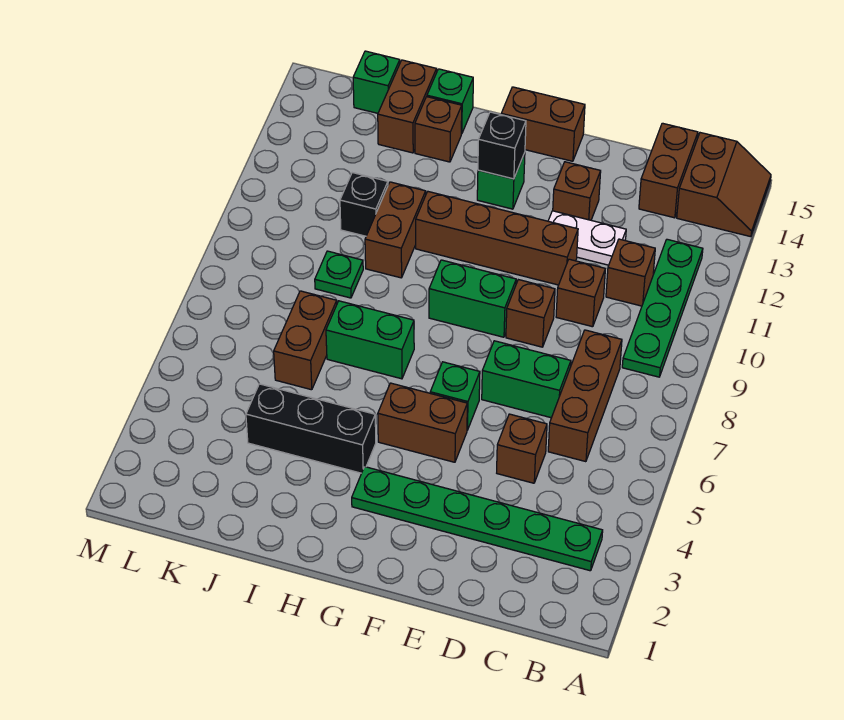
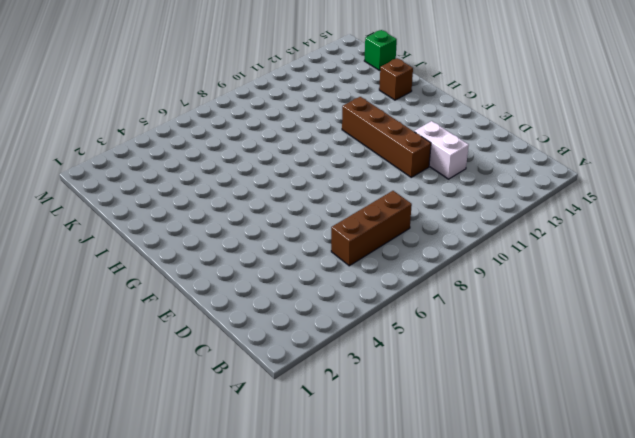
white 1x2 brick [414,121,469,179] -> white 1x2 plate [548,211,626,265]
none -> brown 2x2 slope [677,133,771,237]
none -> green 1x6 plate [352,467,603,571]
none -> green 1x4 plate [622,239,703,377]

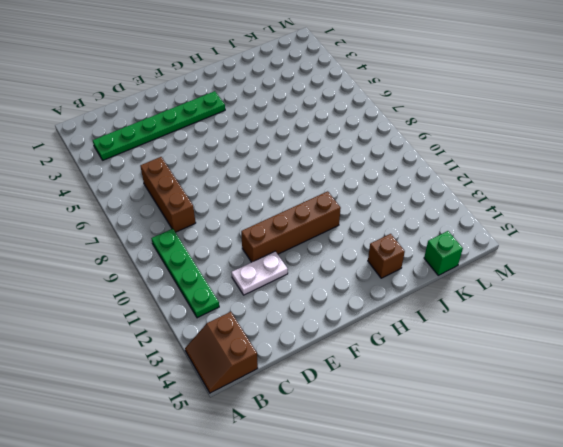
none -> brown 1x1 brick [606,239,655,306]
none -> brown 1x2 brick [639,123,698,218]
none -> brown 1x1 brick [497,414,547,483]

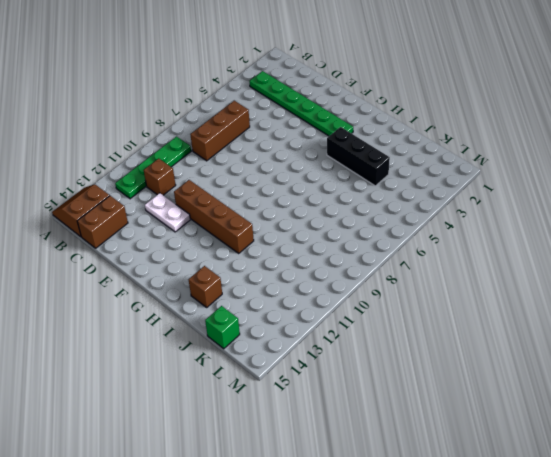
none -> brown 1x1 brick [497,414,547,483]
none -> green 1x2 brick [482,341,571,418]
none -> brown 1x1 brick [556,259,605,327]

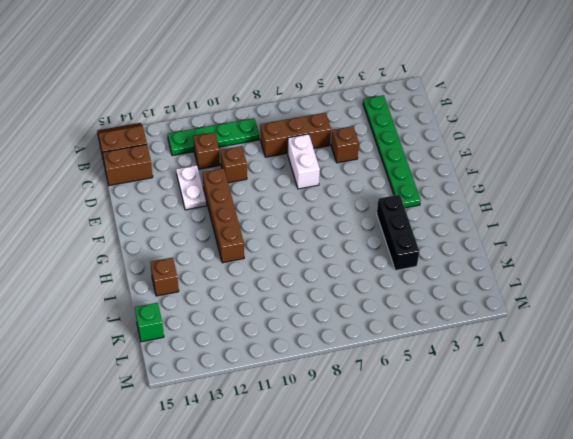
white 1x2 brick [288,134,320,189] -> green 1x2 brick [482,341,571,418]
none -> brown 1x1 brick [506,280,555,347]
none -> brown 1x1 brick [553,162,601,220]
none -> brown 1x2 brick [378,383,467,462]

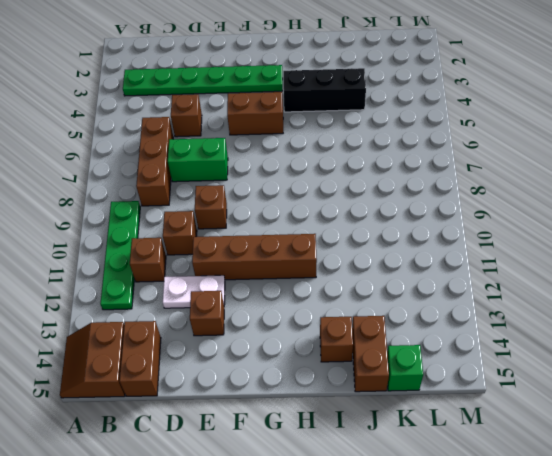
none -> green 1x1 brick [430,362,480,430]
none -> green 1x2 brick [429,260,516,337]
none -> brown 1x2 brick [501,87,585,161]

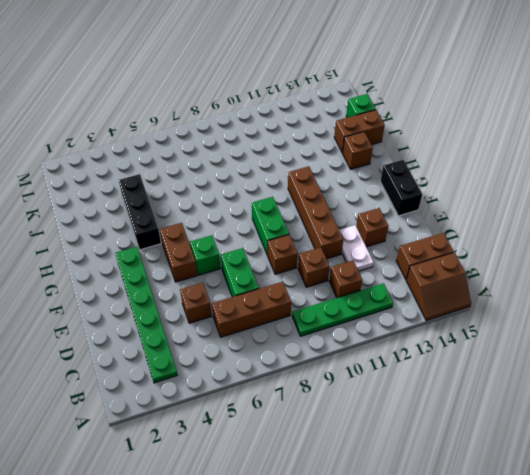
black 1x2 brick [380,160,422,216] -> brown 1x2 brick [501,87,585,161]
none -> green 1x1 brick [477,153,525,209]
none -> green 1x2 brick [326,301,414,379]
none -> brown 1x2 brick [365,182,426,278]

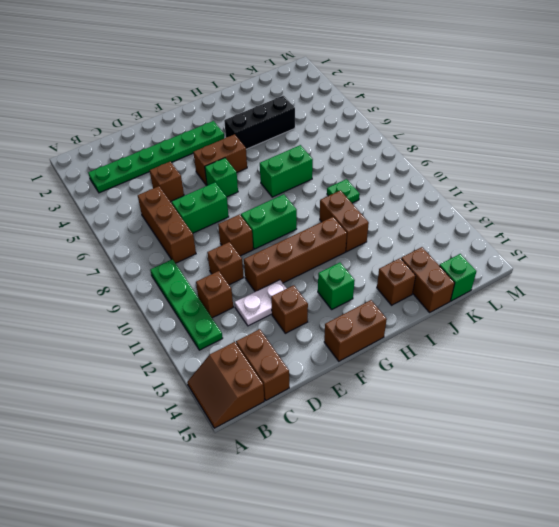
none -> green 1x1 brick [427,69,473,134]
none -> brown 1x2 brick [274,291,337,390]
none -> black 1x1 brick [340,173,388,236]

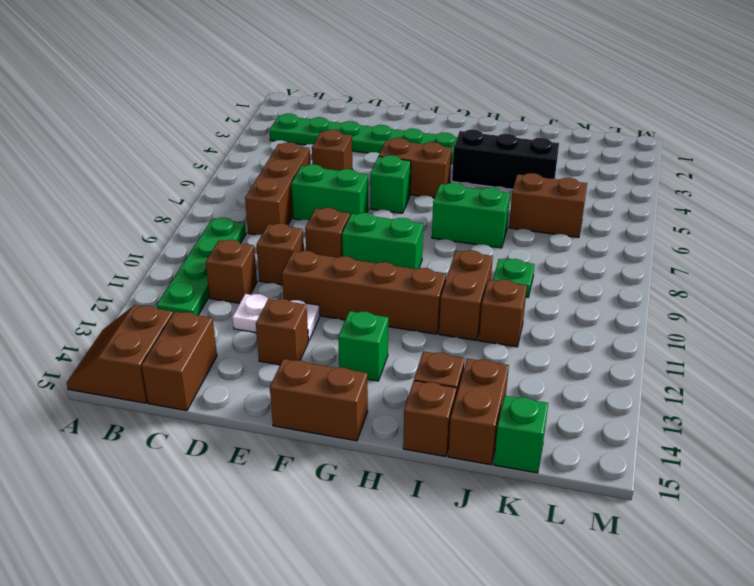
brown 1x1 brick [403,381,456,457] -> green 1x1 brick [427,69,473,134]
brown 1x2 brick [509,173,587,238] -> brown 1x2 brick turned to [274,291,337,390]
brown 1x1 brick [479,280,527,347] -> black 1x1 brick [340,173,388,236]
none -> black 1x1 brick [478,112,526,179]

